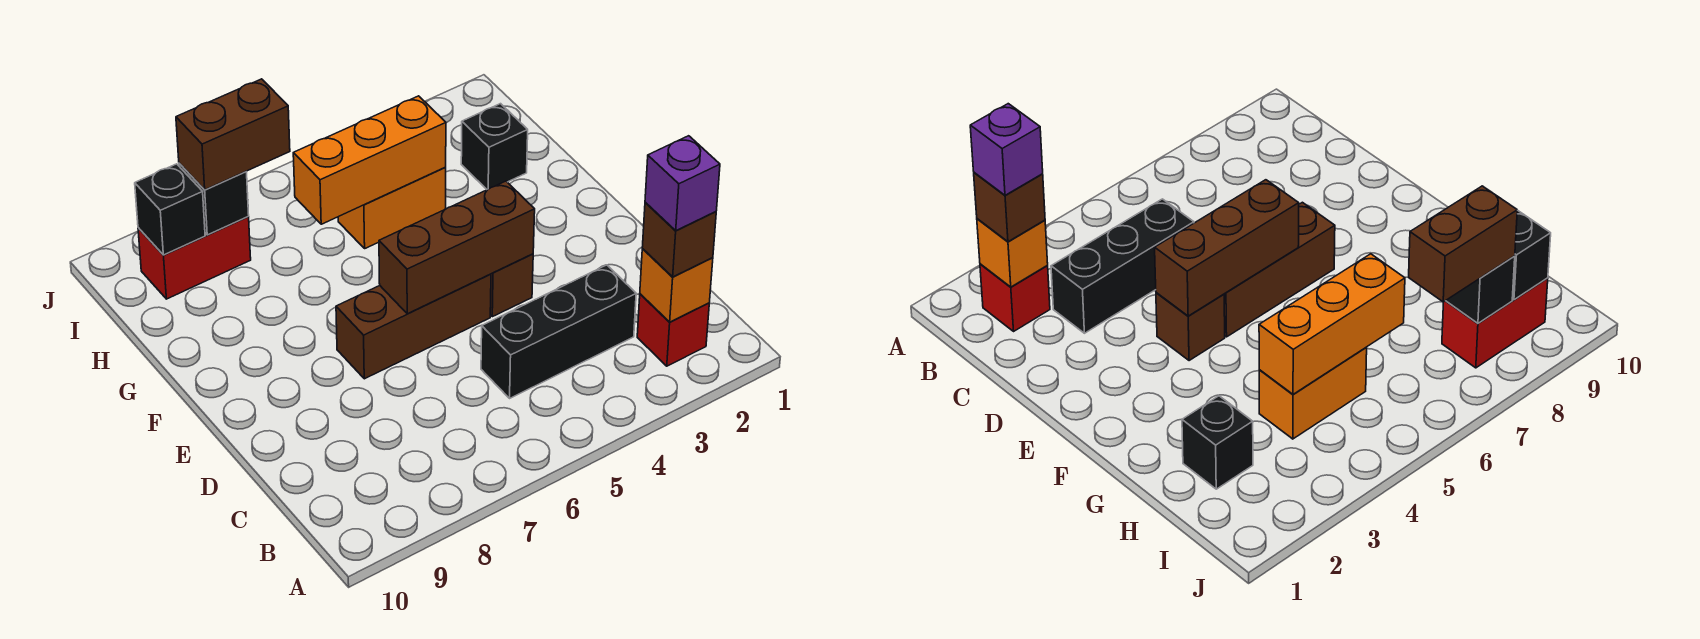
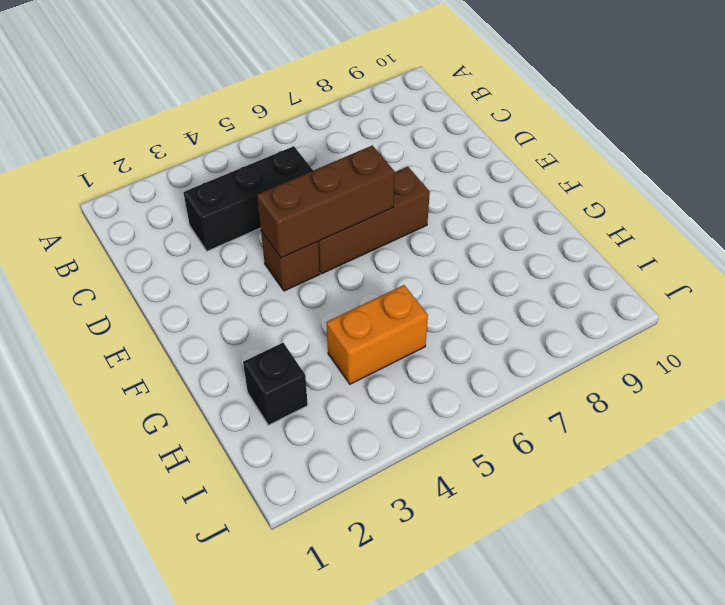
none -> red 1x1 brick [637,294,709,366]
none -> red 1x2 brick [138,217,251,299]
none -> orange 1x1 brick [640,249,713,322]

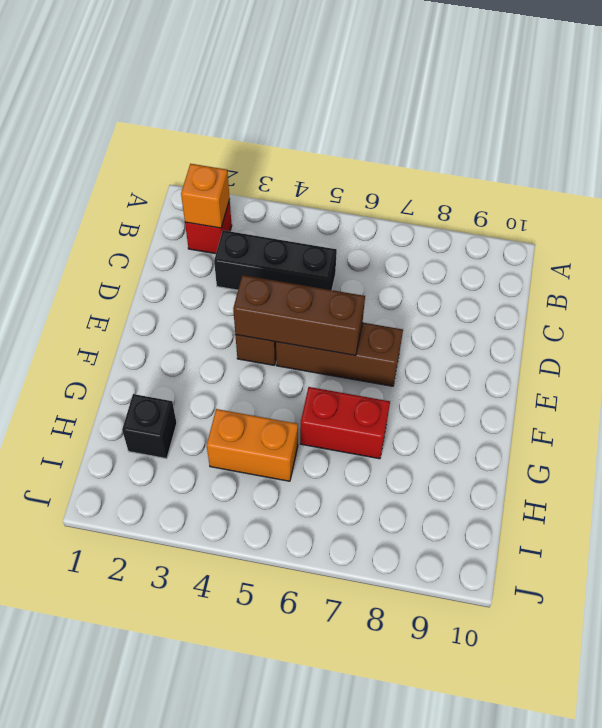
red 1x2 brick [300,387,390,459] -> red 1x2 brick moved to [138,217,251,299]
none -> orange 1x3 brick [293,96,446,224]
none -> black 1x1 brick [179,163,249,235]
none -> black 1x1 brick [135,164,205,255]

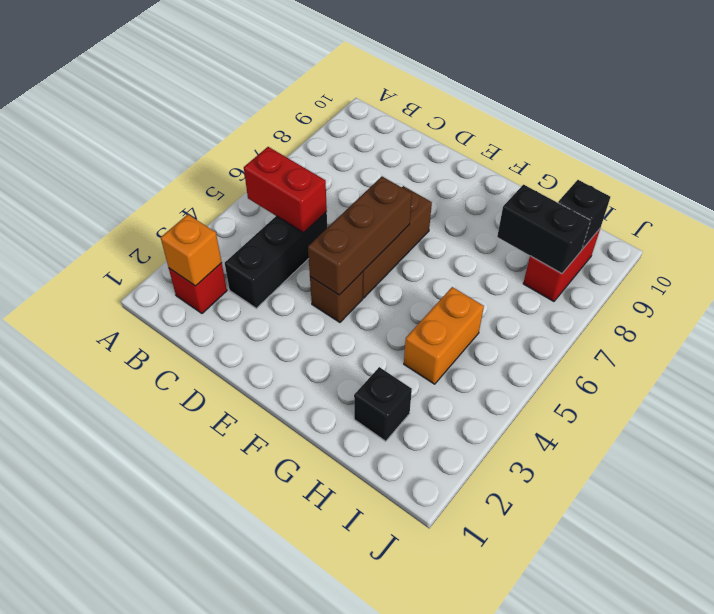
red 1x2 brick [244,147,327,233] -> none
black 1x2 brick [497,185,591,274] -> black 1x1 brick [179,163,249,235]
none -> orange 1x3 brick [293,96,446,224]
none -> brown 1x1 brick [642,202,716,277]
none -> brown 1x2 brick [176,79,290,190]

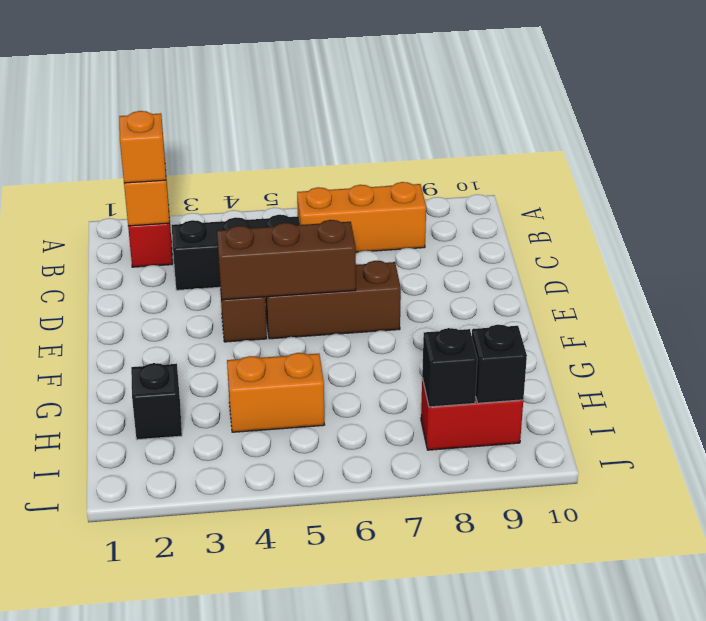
orange 1x1 brick [119,111,166,183] -> brown 1x1 brick [642,202,716,277]
orange 1x3 brick [297,182,426,252] -> orange 1x3 brick moved to [293,96,446,224]
none -> brown 1x2 brick [176,79,290,190]
none -> purple 1x1 brick [645,136,720,231]

